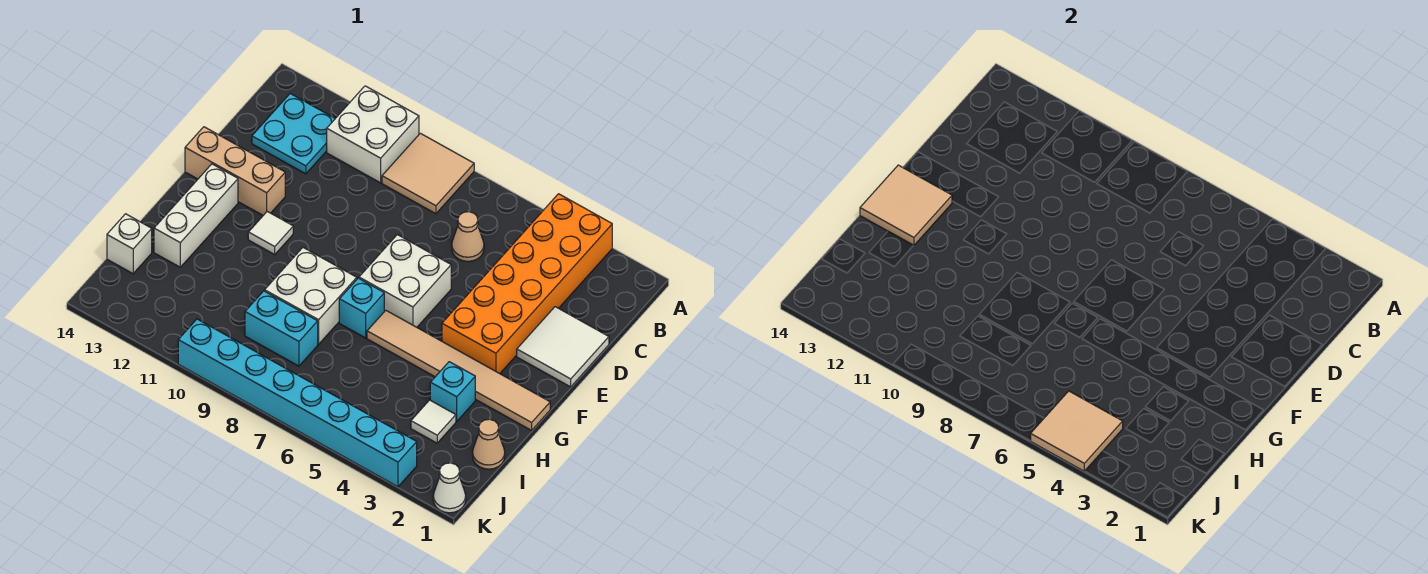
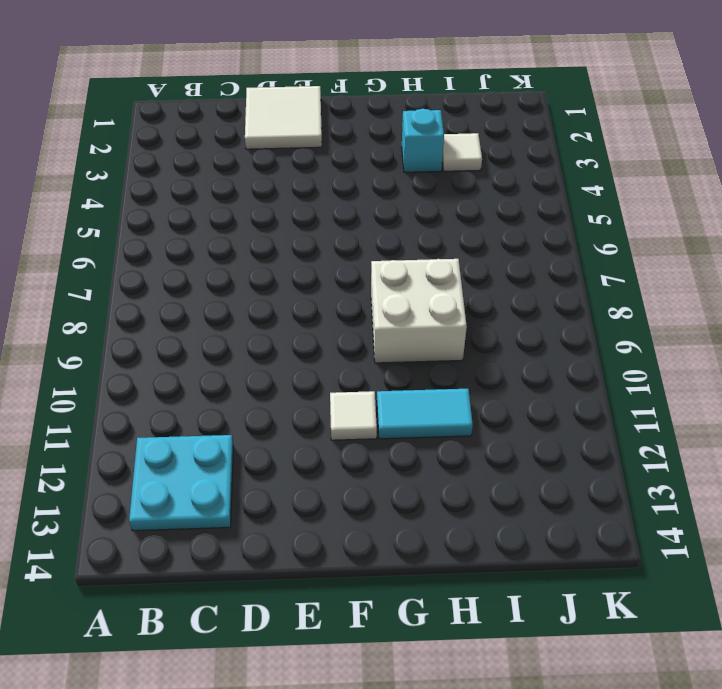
cyan 1x2 tile [377,389,473,439] -> none
none -> orange 2x6 brick [442,194,612,374]
none -> tan 2x2 tile [382,133,474,214]
none -> white 2x2 brick [327,86,419,183]

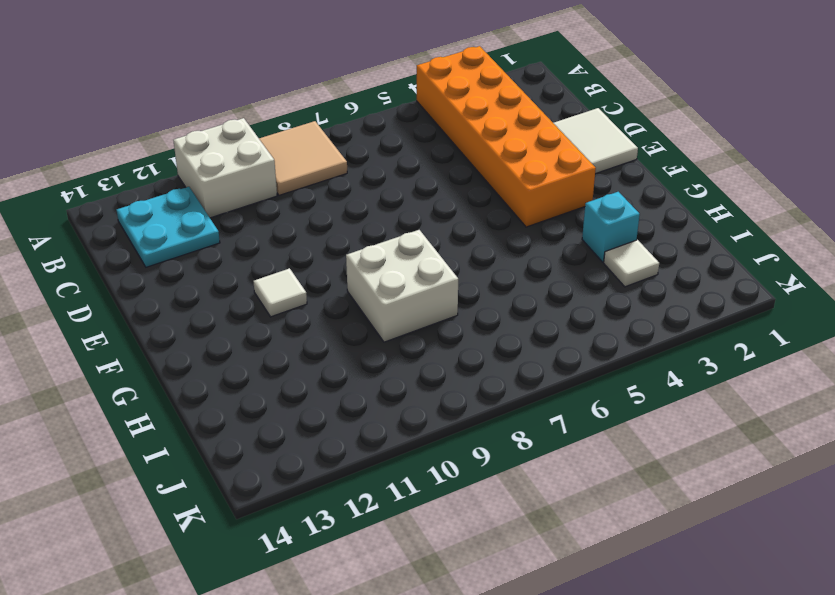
none -> tan 1x1 cone [452,212,484,261]
none -> white 2x2 brick [359,235,451,327]
none -> tan 1x3 brick [185,127,285,215]

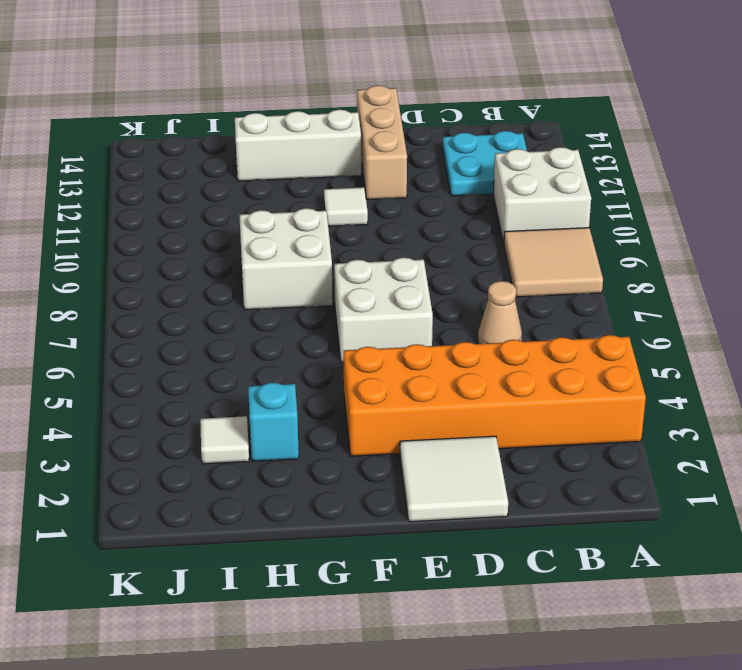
none -> tan 1x6 tile [367,310,550,430]
none -> cyan 1x1 brick [339,278,384,338]
none -> tan 1x1 cone [473,419,505,469]

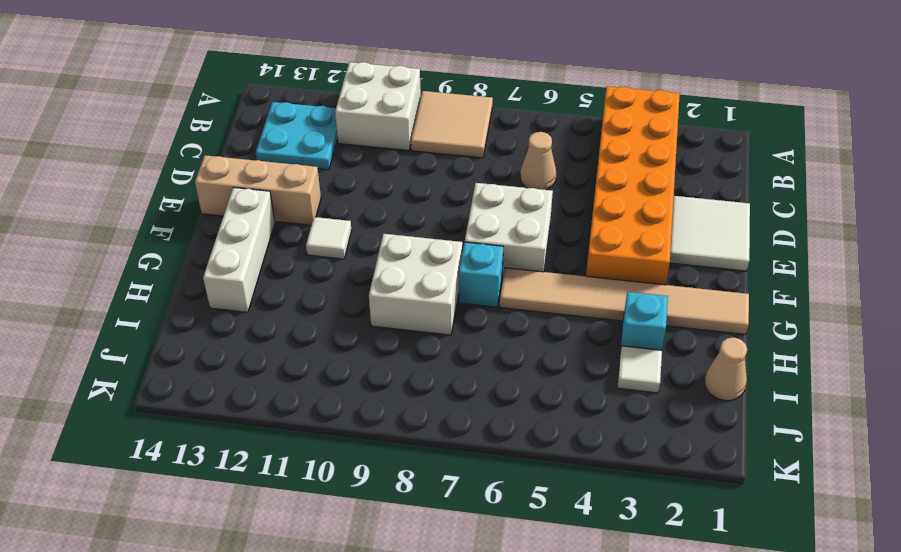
none -> cyan 1x2 brick [245,291,318,366]
none -> white 1x1 brick [107,214,152,273]
none -> white 1x1 cone [433,463,466,513]

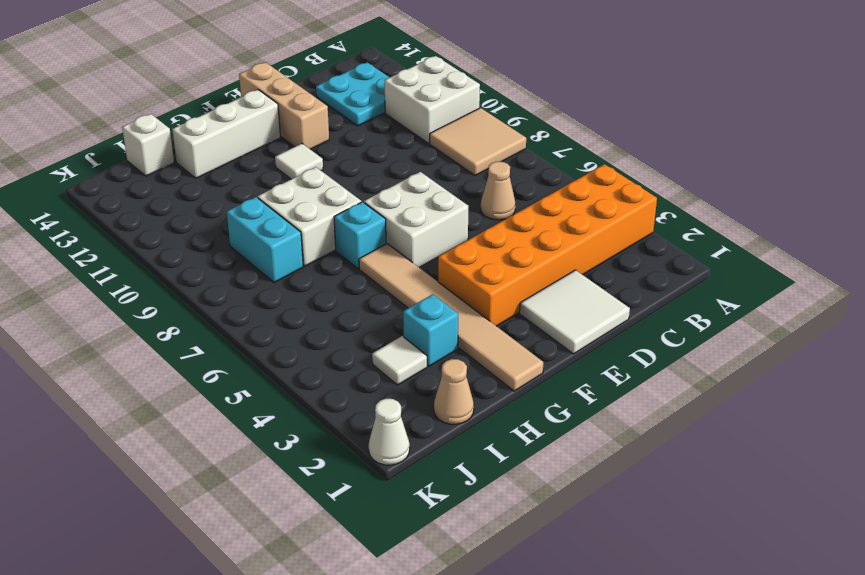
none -> cyan 1x8 brick [178,319,417,487]
none -> tan 2x2 tile [860,165,952,246]
none -> tan 2x2 tile [1031,391,1123,471]

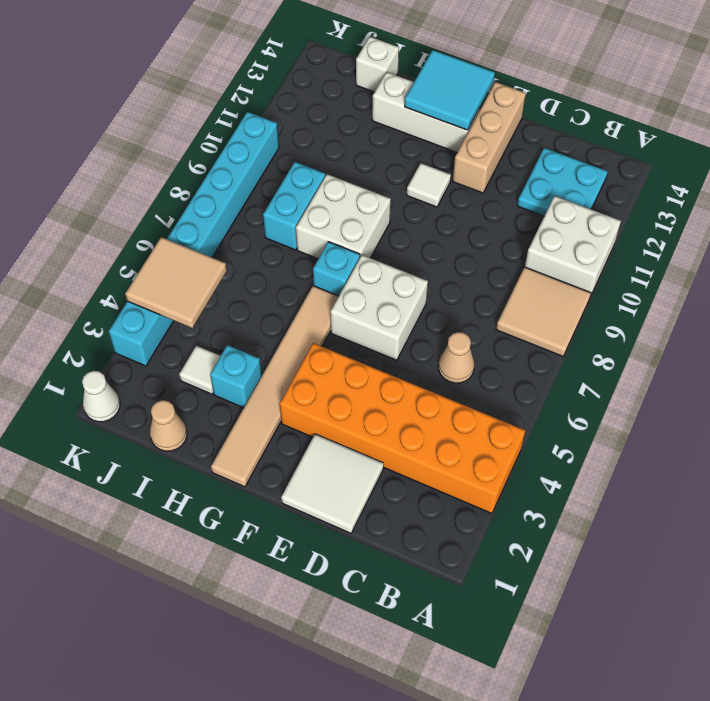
cyan 2x2 tile [405,50,495,130] -> tan 2x2 tile [860,165,952,246]

